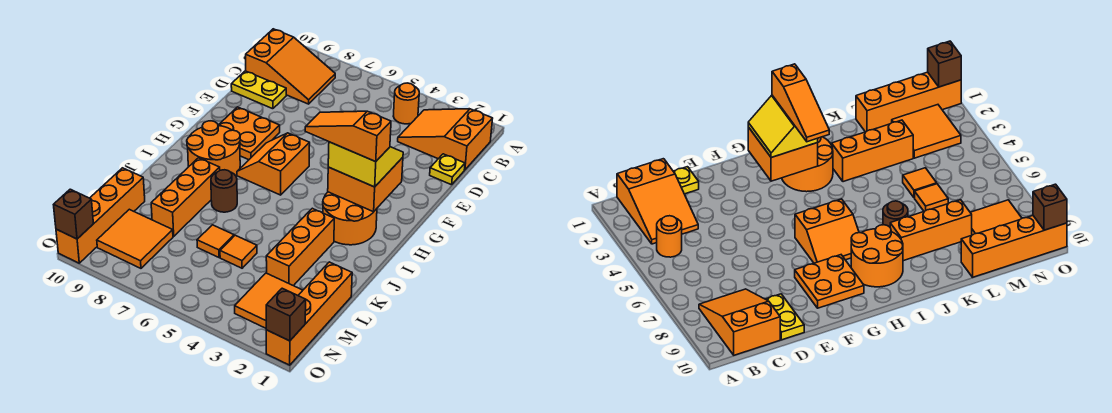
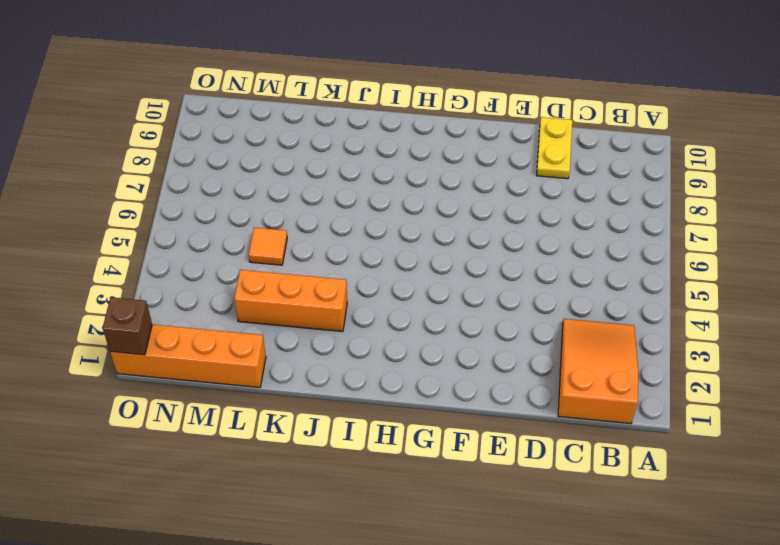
none -> orange 1x1 round brick [393,83,419,124]
none -> orange 2x3 slope [246,29,335,104]
none -> yellow 1x1 plate [430,154,465,185]

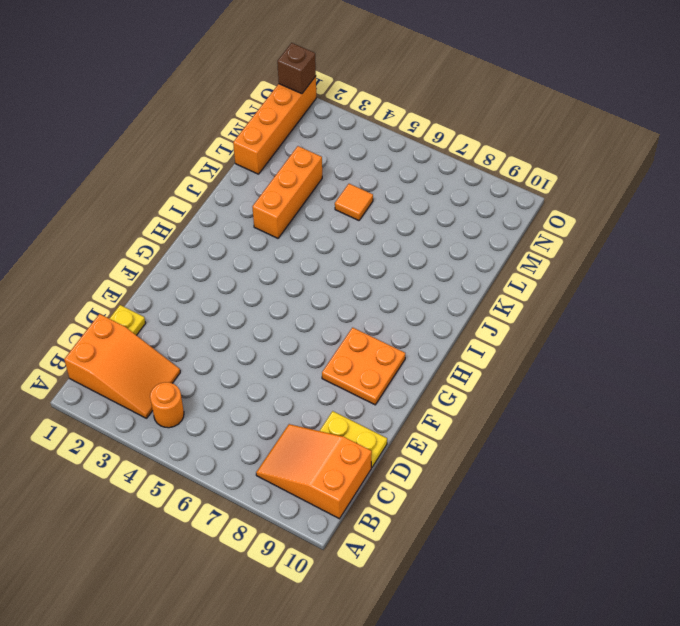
none -> orange 2x2 slope [237,133,310,195]
none -> orange 2x2 round brick [323,192,377,245]
none -> orange 2x2 round brick [187,121,240,176]

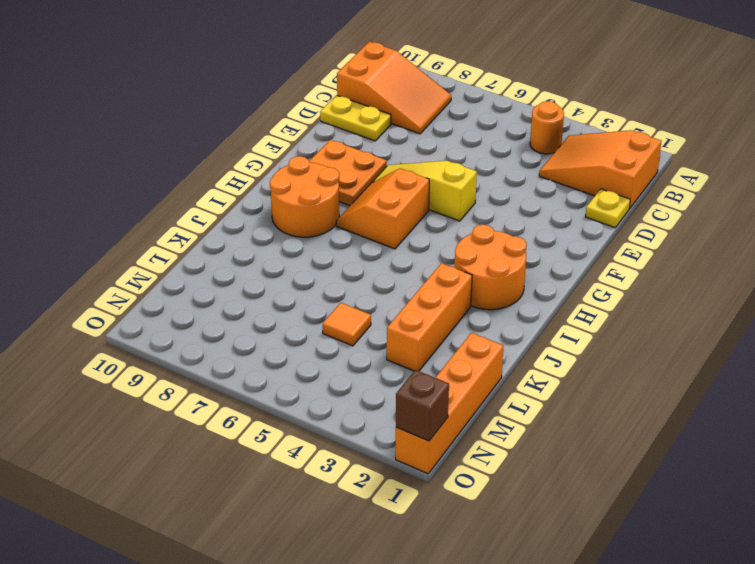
yellow 1x3 slope [372,161,477,221] -> none
none -> brown 1x1 round brick [211,170,237,212]
none -> orange 1x3 brick [151,158,220,236]
none -> orange 1x1 tile [197,225,234,257]

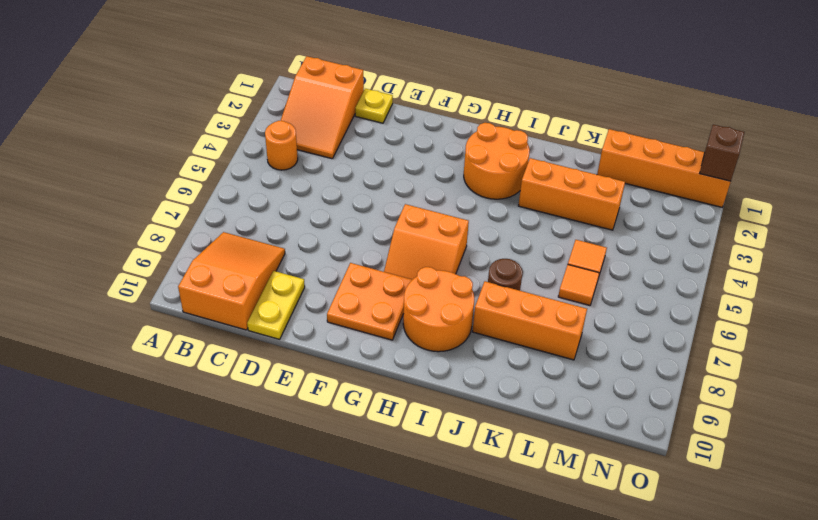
none -> orange 1x4 brick [56,168,145,263]
none -> orange 2x2 tile [235,273,303,328]
none -> orange 2x2 tile [97,209,173,268]

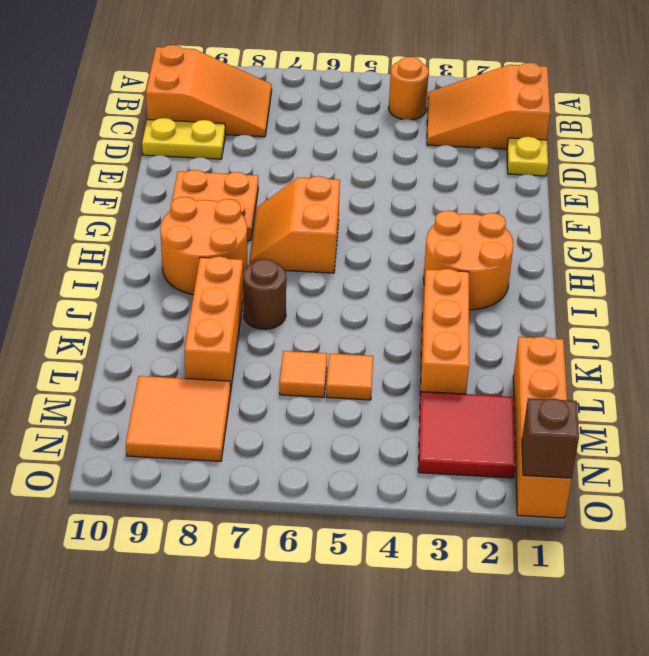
red 2x2 tile [418,392,516,478] -> orange 2x2 tile [235,273,303,328]
none -> orange 1x4 brick [56,168,145,263]
none -> orange 2x2 brick [328,157,403,212]
none -> brown 1x1 brick [53,189,93,239]

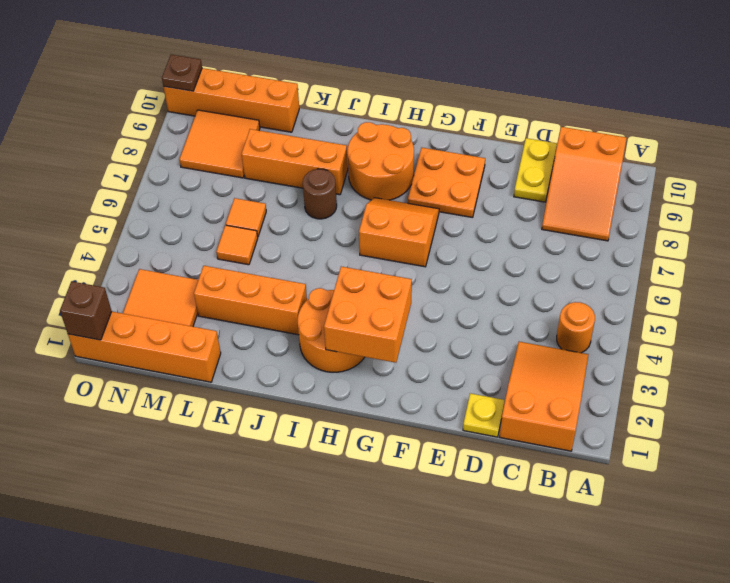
brown 1x1 plate [162,55,202,91] -> brown 1x1 brick [53,189,93,239]
none -> yellow 2x2 slope [328,142,403,187]
none -> orange 1x3 slope [305,111,391,161]

